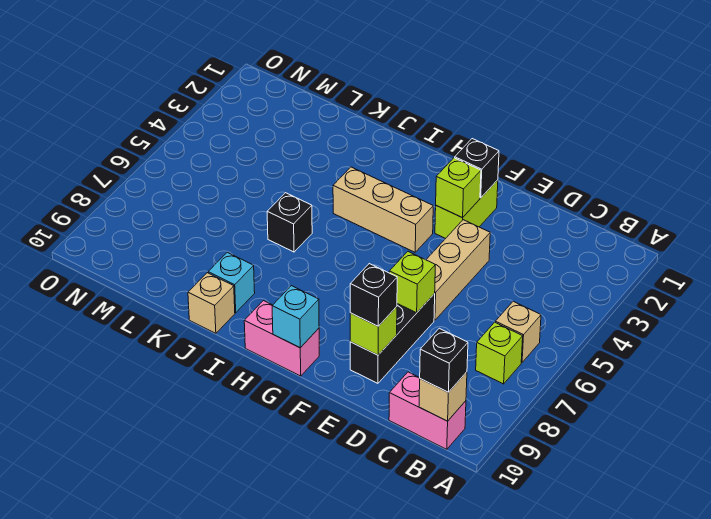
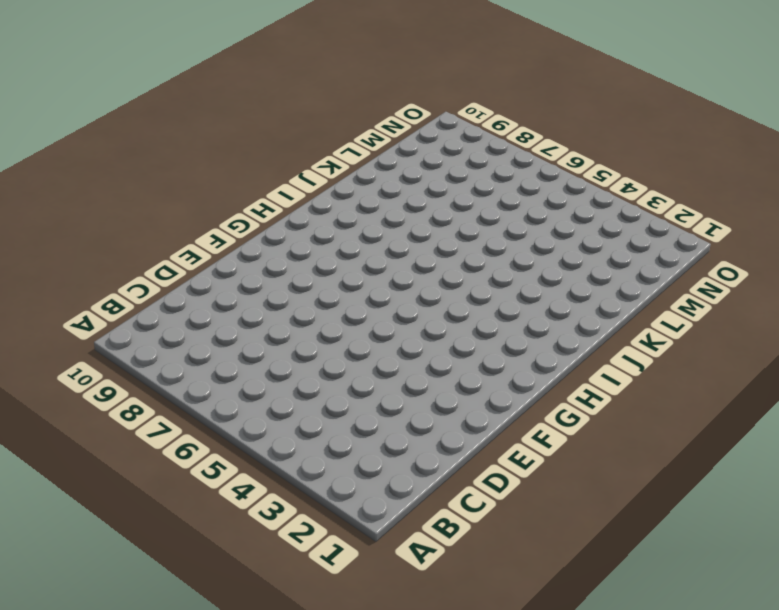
none -> tan 1x1 brick [495,301,541,363]
none -> lime 1x1 brick [476,322,523,384]
none -> pink 1x2 brick [389,372,466,449]

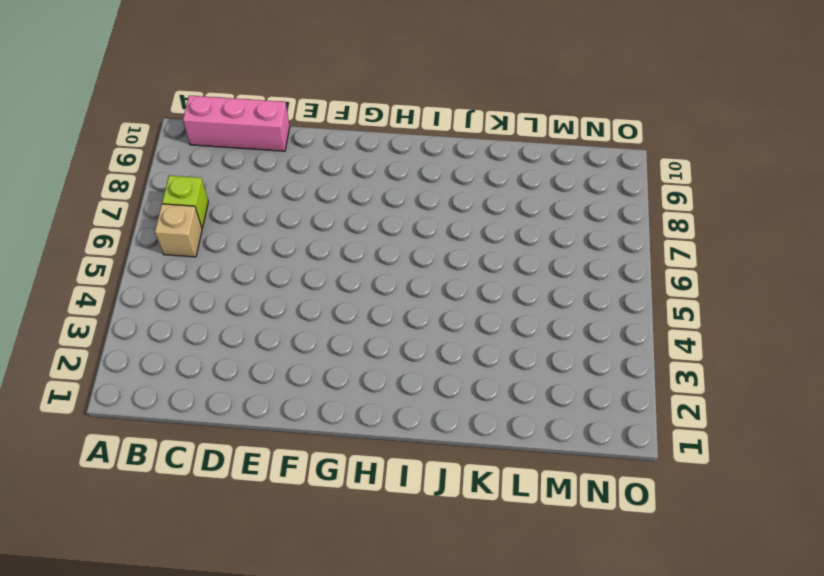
pink 1x3 brick [183,96,290,151] -> pink 1x2 brick [389,372,466,449]
none -> tan 1x3 brick [426,220,490,320]
none -> black 1x3 brick [350,294,435,383]
none -> lime 1x2 brick [435,180,498,238]

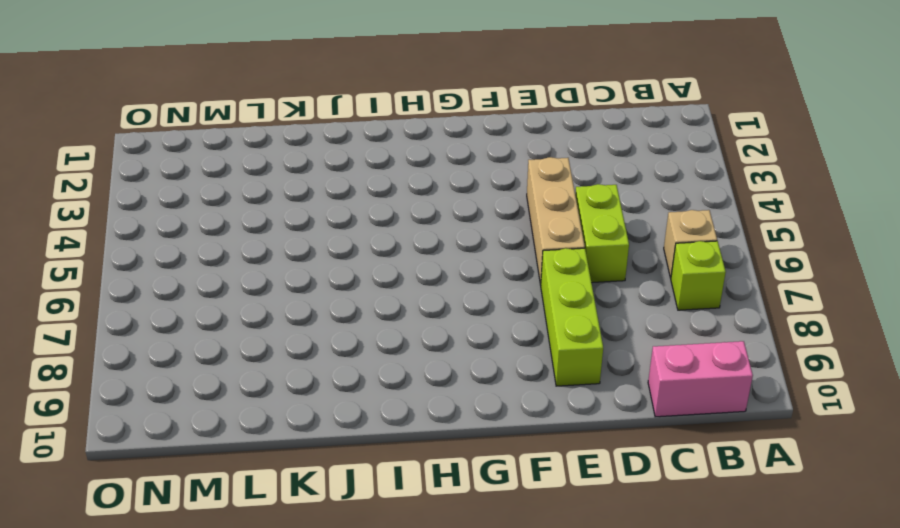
lime 1x2 brick [575,184,629,283] -> lime 1x2 brick moved to [435,180,498,238]
lime 1x3 brick [541,248,603,386] -> black 1x3 brick [350,294,435,383]
none -> tan 1x3 brick [333,167,433,252]
none -> pink 1x2 brick [244,301,319,376]
none -> black 1x1 brick [267,193,312,252]

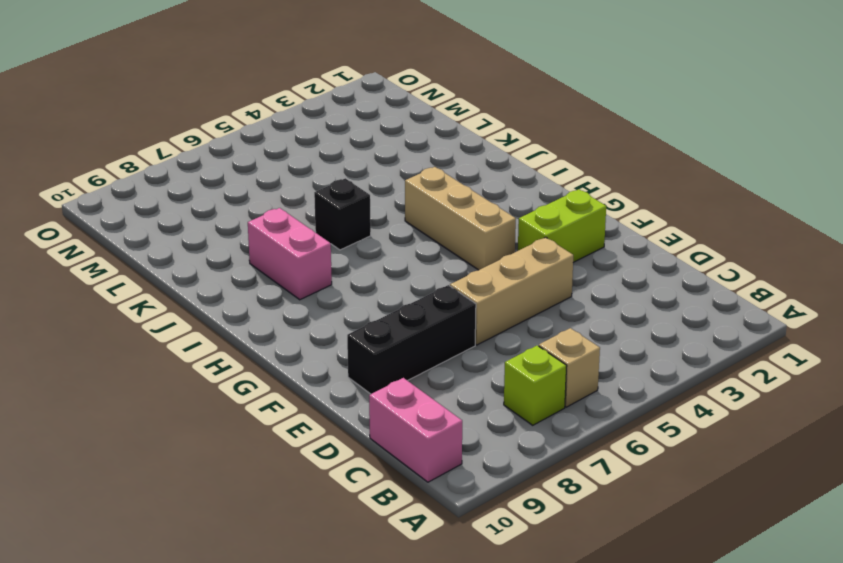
pink 1x2 brick [248,208,332,300] -> pink 1x2 brick moved to [244,301,319,376]
none -> cyan 1x1 brick [208,252,255,313]
none -> tan 1x1 brick [188,273,235,333]
none -> tan 1x1 brick [419,372,467,421]

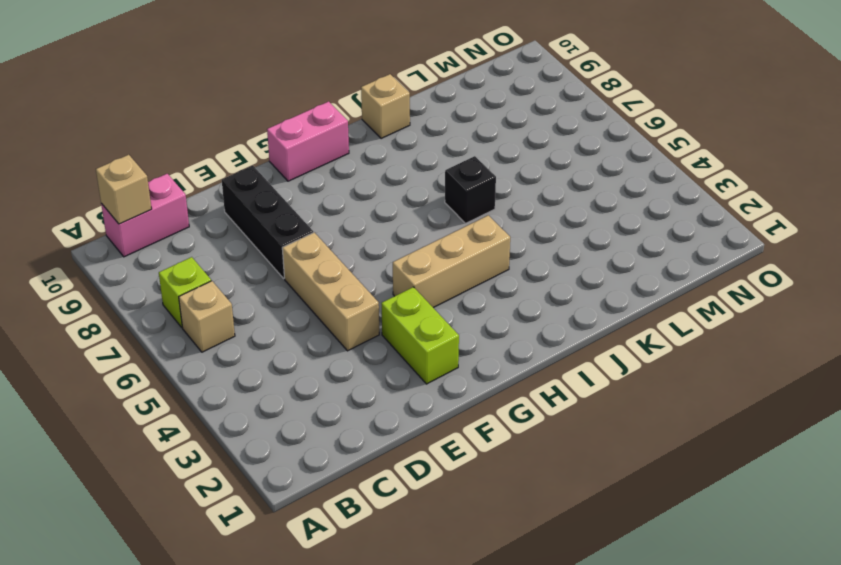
none -> cyan 1x1 brick [208,252,255,313]
none -> lime 1x1 brick [389,252,435,313]
none -> lime 1x1 brick [350,307,397,355]

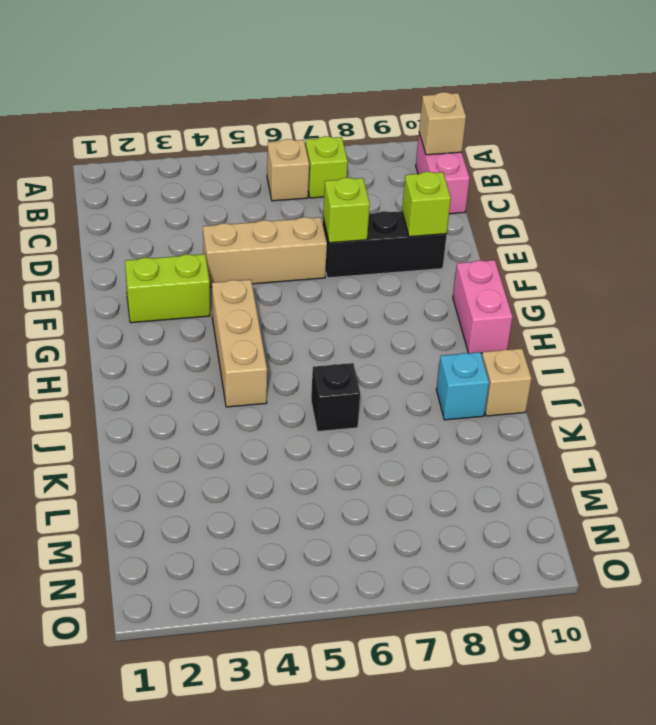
none -> black 1x1 brick [455,139,499,198]
none -> lime 1x1 brick [436,158,481,218]
none -> cyan 1x1 brick [272,286,319,348]

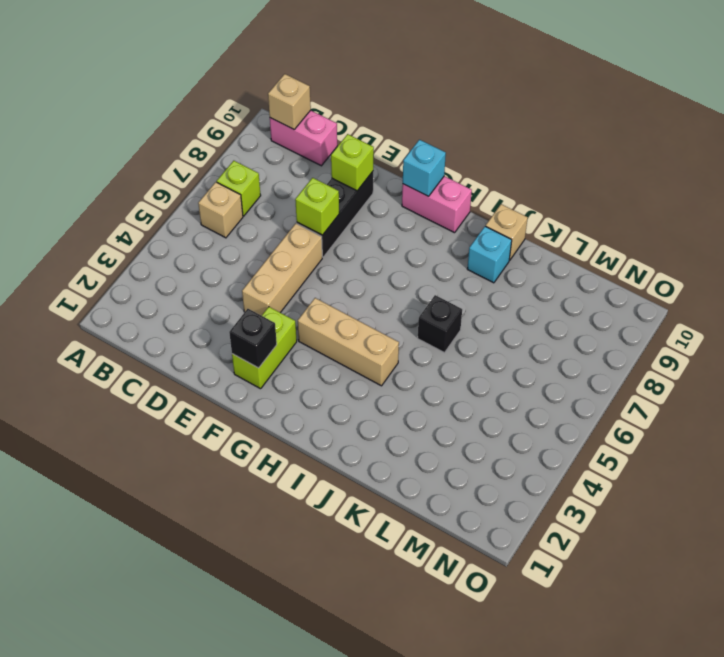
none -> lime 1x1 brick [436,158,481,218]
none -> black 1x1 brick [420,328,468,392]
none -> black 1x1 brick [350,264,397,326]

